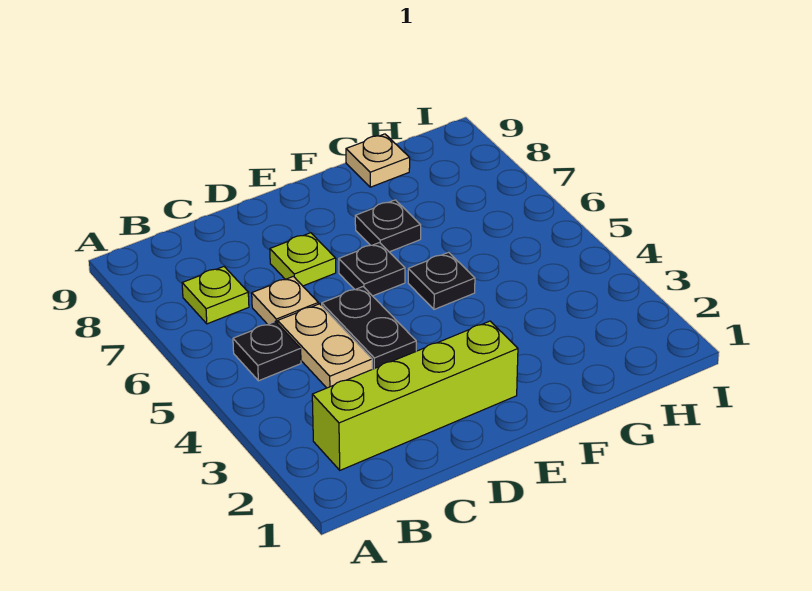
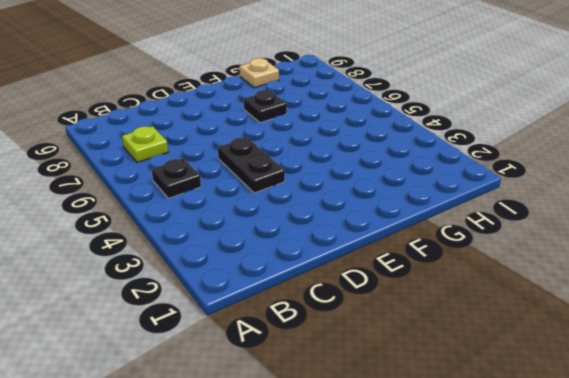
none -> lime 1x4 brick [312,321,518,470]
none -> tan 1x2 plate [278,304,372,388]

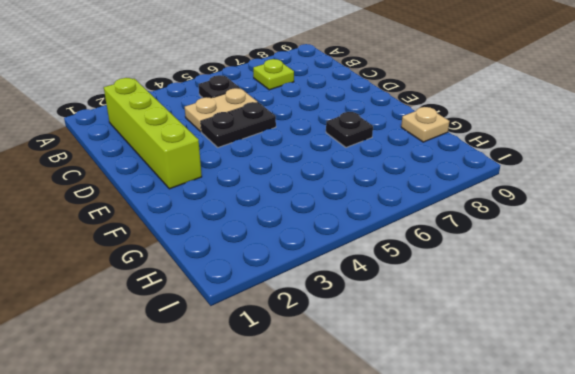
none -> tan 1x1 plate [252,276,318,324]
none -> lime 1x1 plate [270,233,336,286]

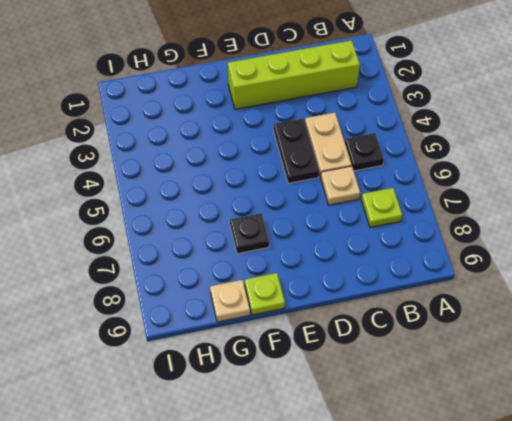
lime 1x1 plate [245,273,285,315] -> lime 1x1 plate moved to [270,233,336,286]
none -> black 1x1 plate [339,243,405,296]
none -> black 1x1 plate [408,252,475,309]

